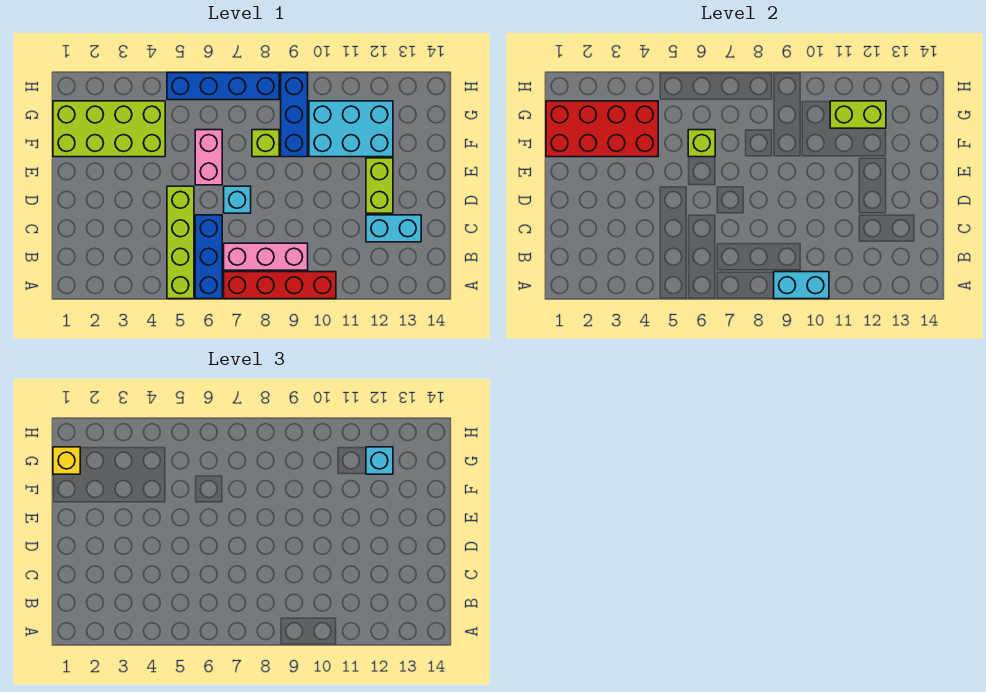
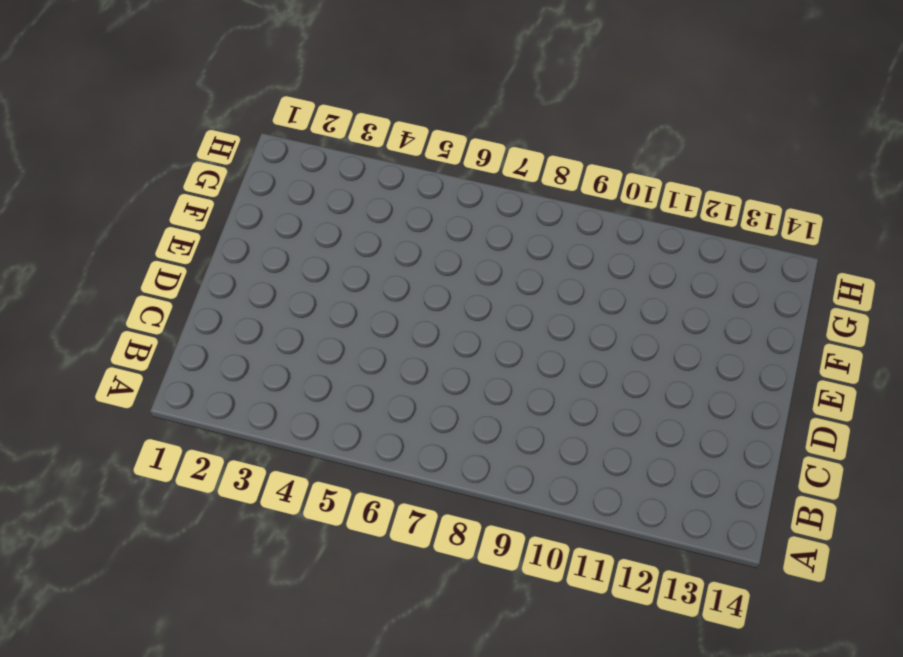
none -> lime 1x4 brick [167,186,194,299]
none -> blue 1x3 brick [195,215,222,299]
none -> red 1x4 brick [224,272,336,299]

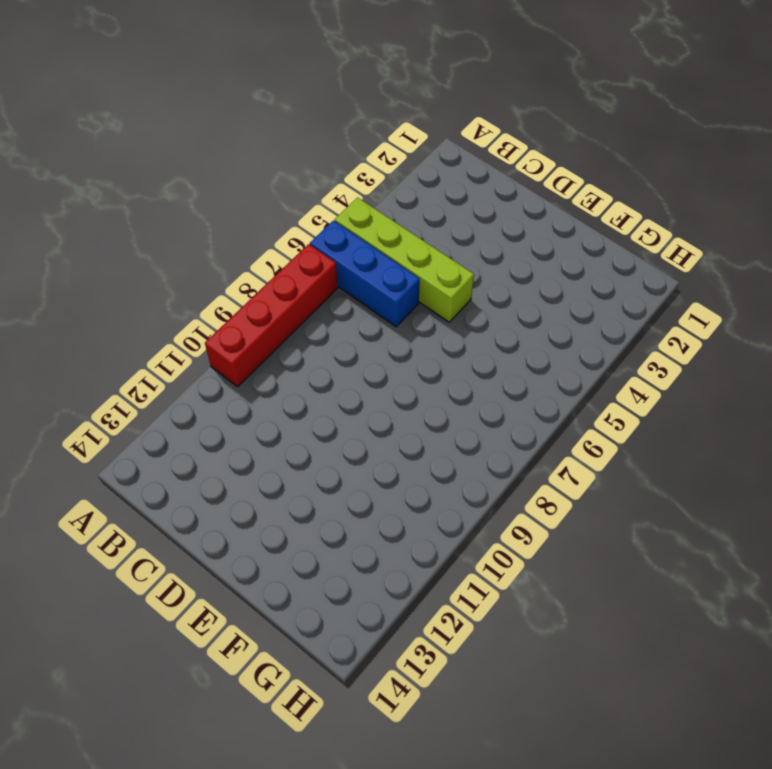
none -> pink 1x3 brick [224,243,308,270]
none -> cyan 1x2 brick [366,215,421,242]
none -> cyan 1x1 brick [224,186,251,213]

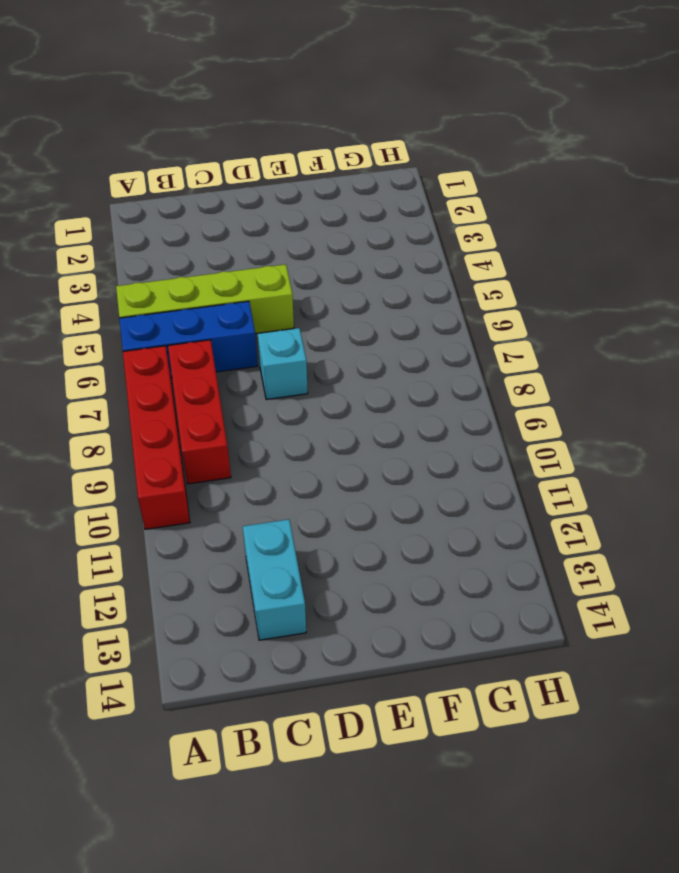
red 1x3 brick [168,340,231,484] -> pink 1x3 brick [224,243,308,270]
none -> lime 1x2 brick [366,158,393,213]
none -> pink 1x2 brick [195,130,222,185]
none -> lime 2x4 brick [53,101,165,157]

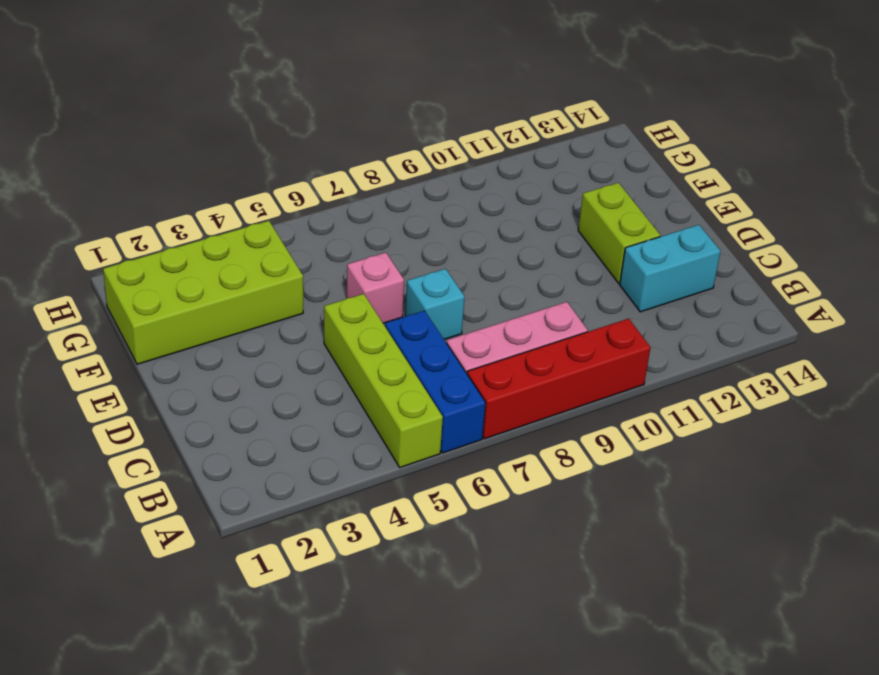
pink 1x1 brick [347,253,404,323] -> pink 1x2 brick [195,130,222,185]
none -> lime 1x1 brick [252,130,279,157]
none -> blue 1x3 brick [281,73,308,157]
none -> cyan 2x3 brick [309,101,393,157]

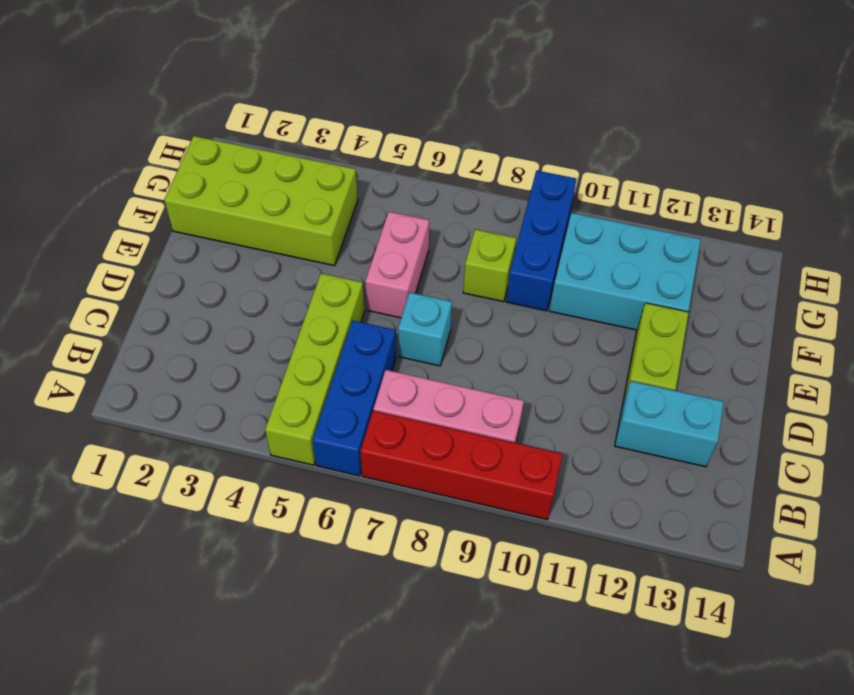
none -> blue 1x4 brick [167,73,279,100]
none -> cyan 1x2 brick [774,272,829,299]
none -> red 2x4 brick [546,101,658,157]

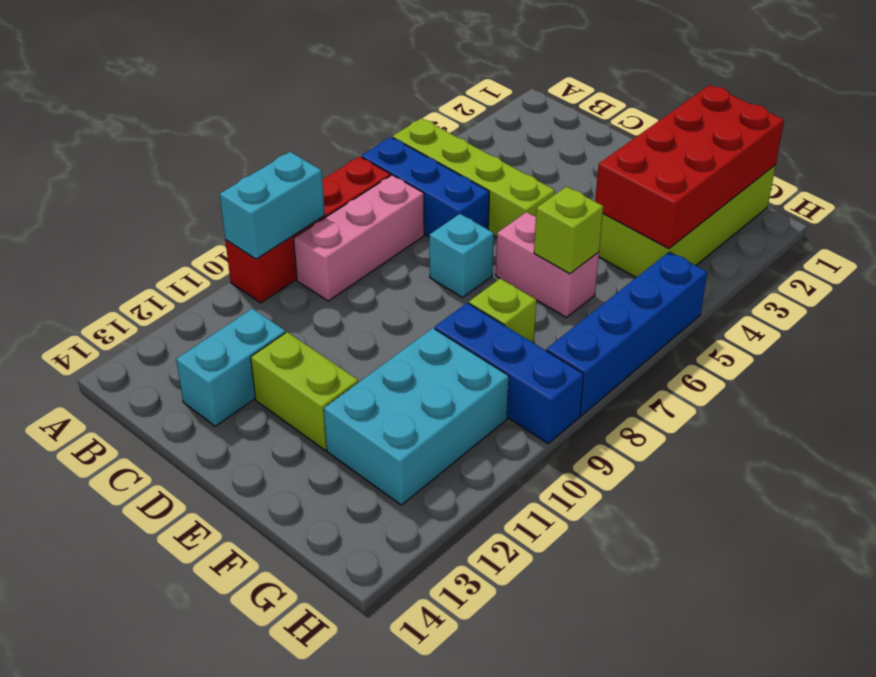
none -> lime 1x2 brick [830,101,886,128]
none -> yellow 1x1 brick [53,447,80,474]
none -> cyan 1x1 brick [366,447,393,474]

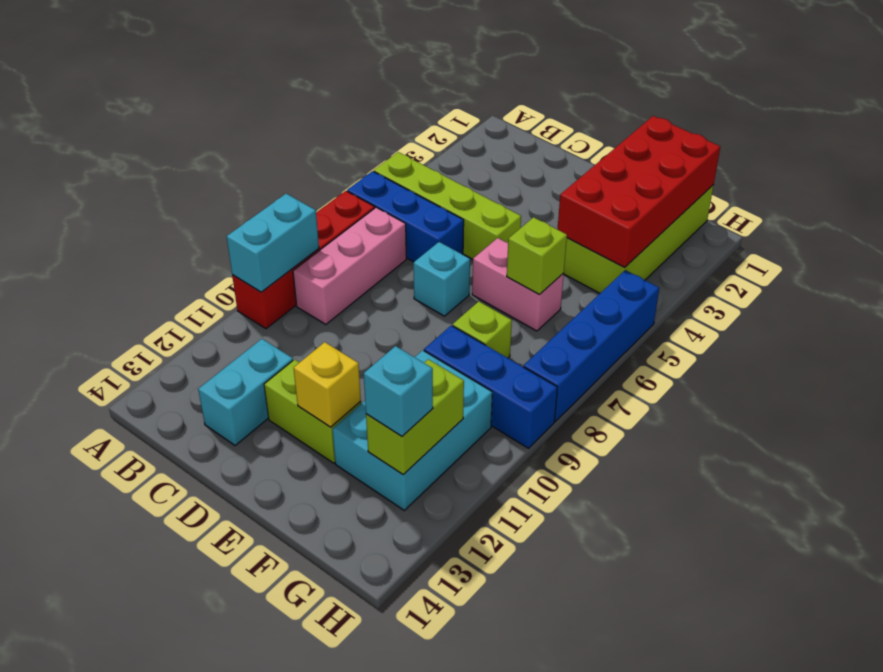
yellow 1x1 brick [294,342,361,427] -> yellow 1x1 brick moved to [53,447,80,474]

